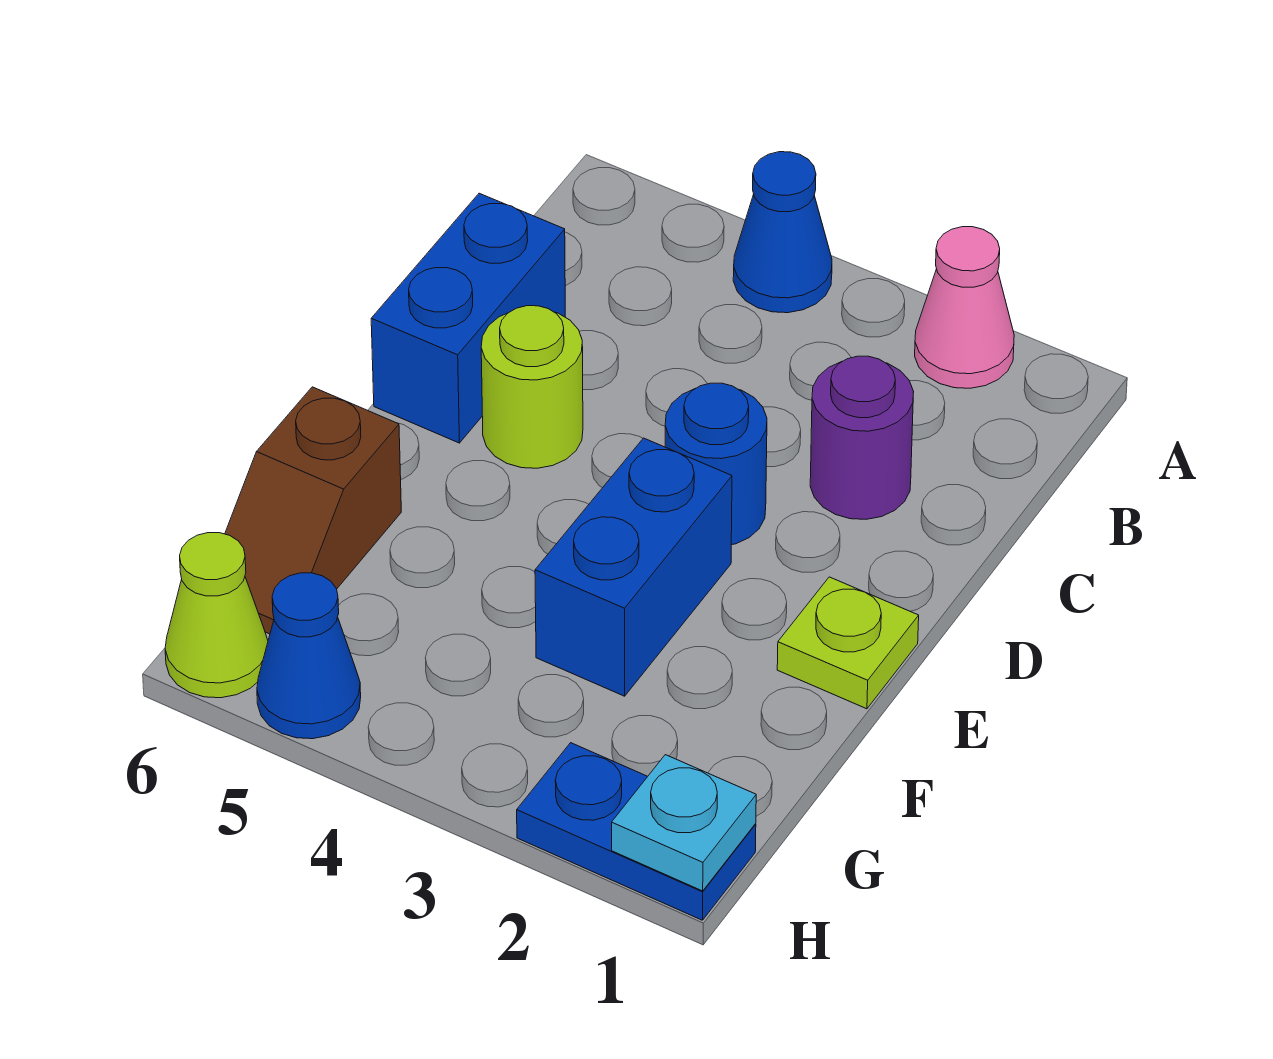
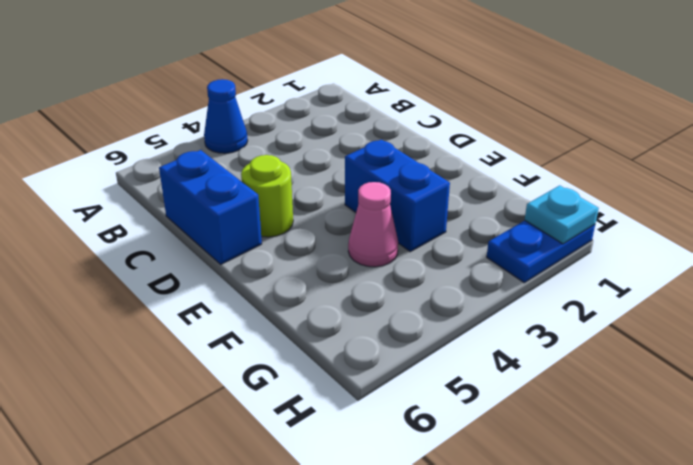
pink 1x1 cone [348,182,398,267] -> pink 1x1 cone moved to [915,227,1014,388]
none -> purple 1x1 round brick [810,356,914,519]
none -> blue 1x1 round brick [665,383,767,545]
none -> lime 1x1 plate [777,577,919,709]

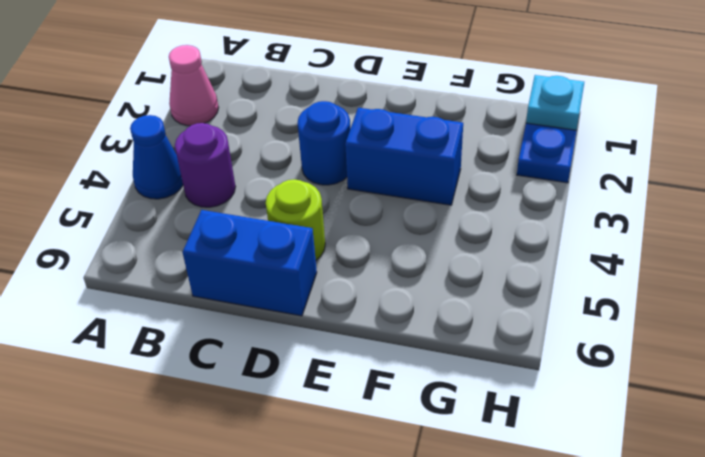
purple 1x1 round brick [175,123,236,207] -> purple 1x1 round brick moved to [810,356,914,519]
none -> lime 1x1 plate [777,577,919,709]
none -> brown 1x2 slope [225,387,401,634]
none -> blue 1x1 cone [257,573,361,739]

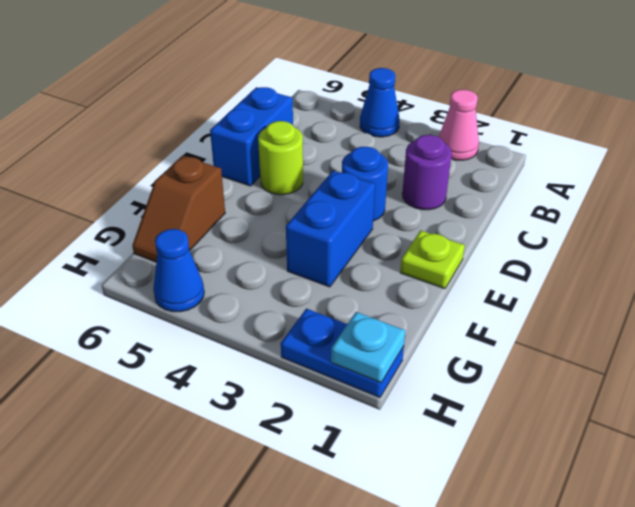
none -> lime 1x1 cone [165,533,268,698]

